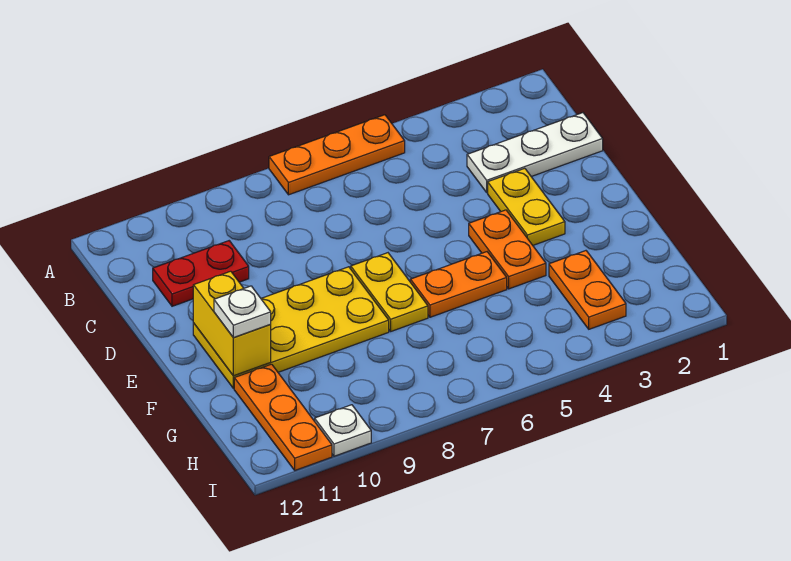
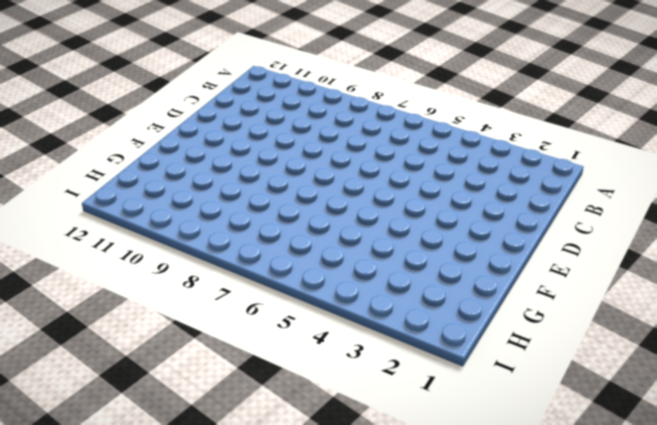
none -> orange 1x3 plate [269,115,405,195]
none -> white 1x3 plate [467,113,603,192]
none -> red 1x2 plate [153,241,249,306]

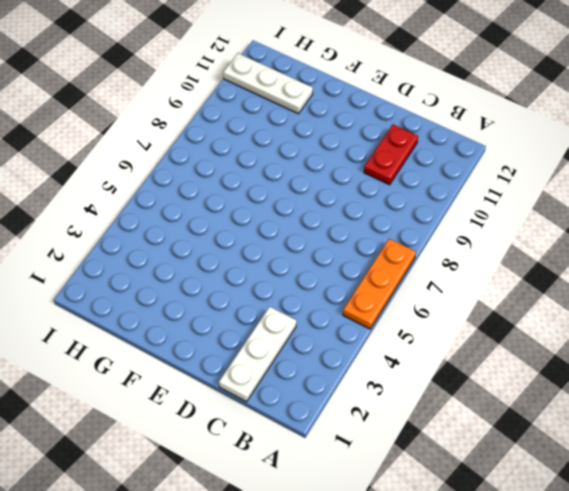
white 1x3 plate [223,53,313,114] -> orange 1x3 plate [234,364,332,470]
none -> yellow 1x2 plate [488,168,565,245]
none -> orange 1x2 plate [469,210,546,289]
none -> yellow 1x2 plate [351,253,428,331]

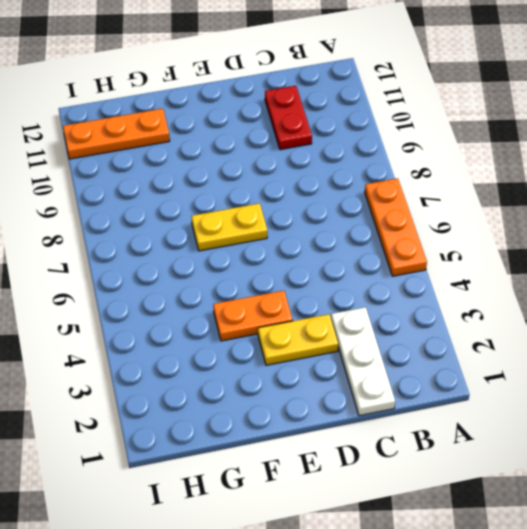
none -> yellow 2x4 plate [193,267,389,388]
none -> orange 1x2 plate [410,252,507,317]
none -> orange 1x2 plate [549,251,626,329]

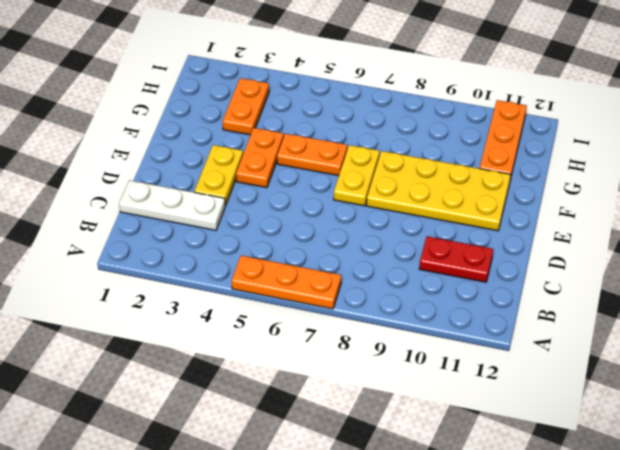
none -> white 1x1 plate [315,405,371,456]
none -> yellow 1x2 brick [193,271,271,376]
none -> white 1x1 plate [214,286,271,338]

